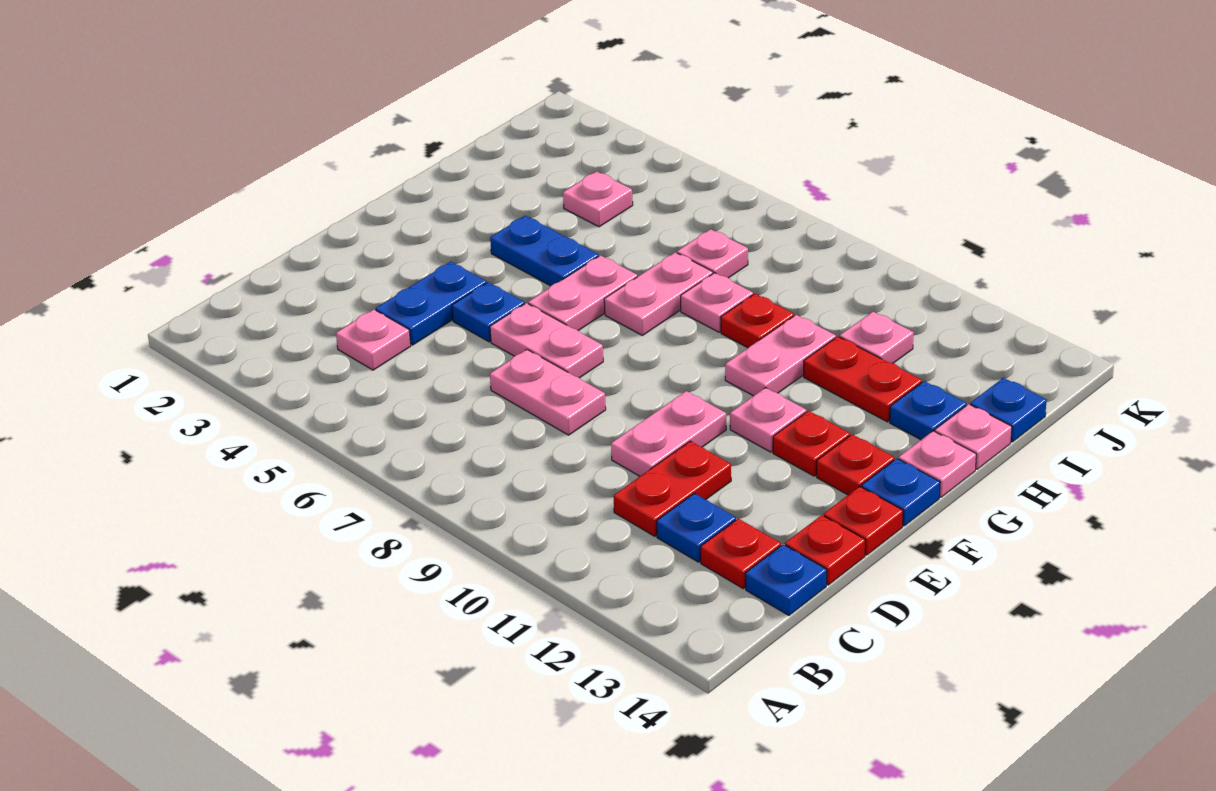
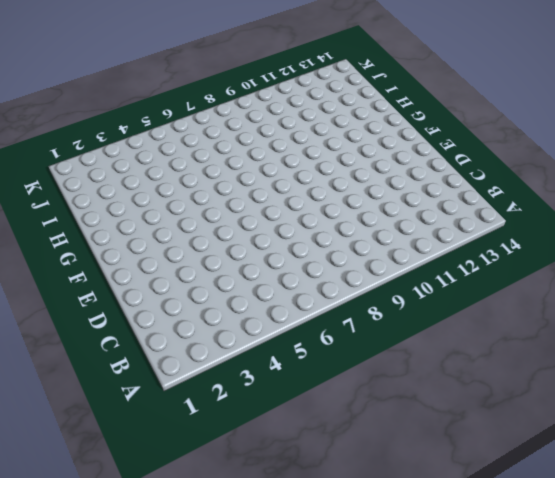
none -> pink 1x1 plate [336,309,411,370]
none -> red 1x2 plate [614,441,731,536]
none -> blue 1x1 plate [657,493,736,562]
none -> red 1x1 plate [701,519,781,588]

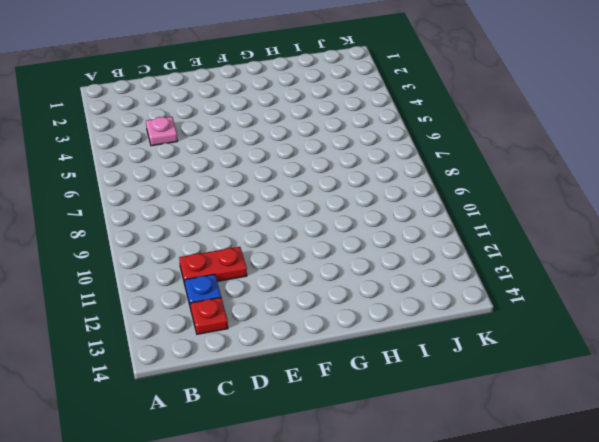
none -> blue 1x1 plate [745,544,827,615]
none -> blue 1x2 plate [376,262,487,345]
none -> pink 1x2 plate [490,350,606,435]
none -> pink 1x2 plate [611,391,726,476]

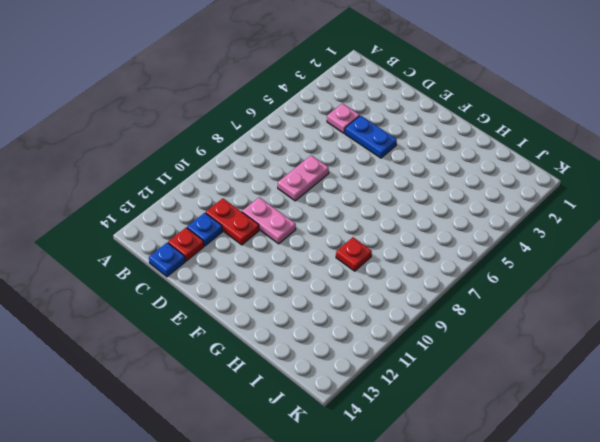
none -> red 1x1 plate [785,515,865,585]
none -> blue 1x1 plate [452,282,525,342]
none -> pink 1x2 plate [490,303,603,378]
none -> red 1x1 plate [824,486,903,555]

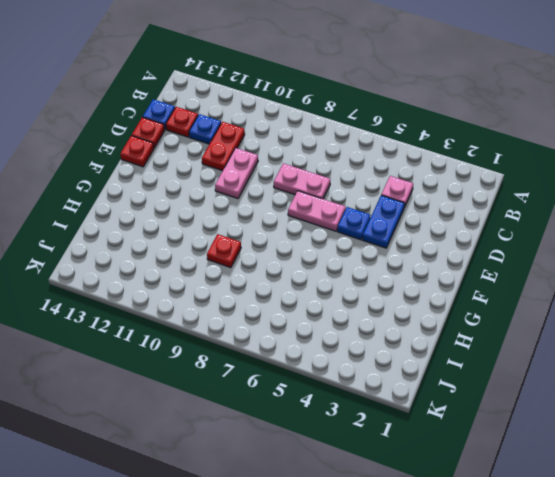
none -> pink 1x2 plate [528,255,637,331]
none -> pink 1x1 plate [730,388,806,452]
none -> red 1x1 plate [773,411,850,476]
none -> red 1x1 plate [817,434,895,495]

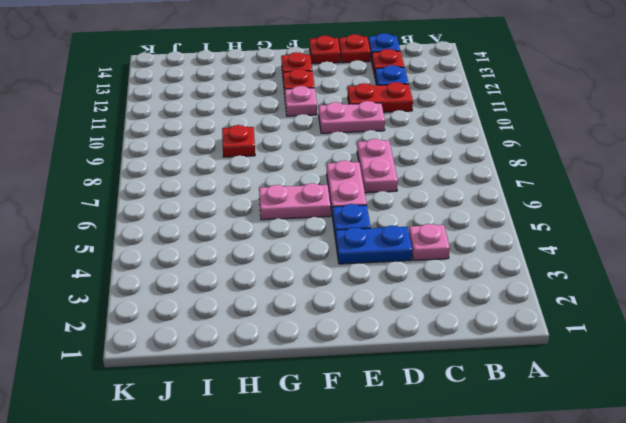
none -> blue 1x1 plate [861,459,940,526]
none -> blue 1x2 plate [490,216,599,286]
none -> pink 1x2 plate [604,252,713,335]
none -> pink 1x2 plate [725,315,836,396]

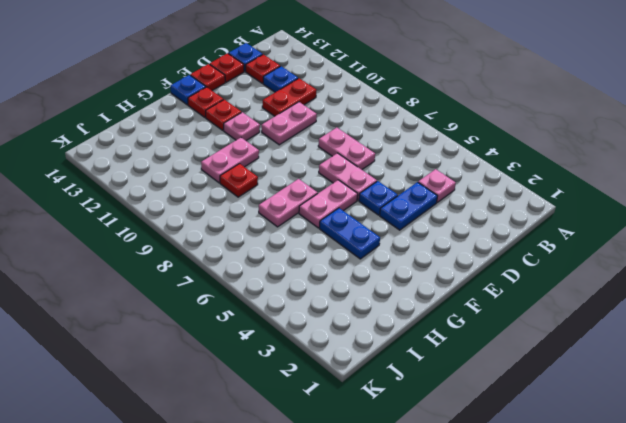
none -> pink 1x1 plate [899,431,976,497]
none -> pink 1x1 plate [681,273,753,332]
none -> red 1x2 plate [804,337,922,422]
none -> blue 1x1 plate [890,381,966,440]

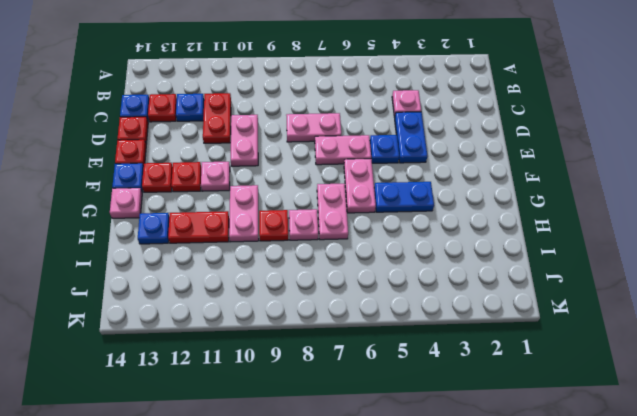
none -> pink 1x1 plate [935,404,1012,469]
none -> pink 1x1 plate [563,171,633,227]
none -> pink 1x1 plate [677,229,748,278]
none -> pink 1x1 plate [840,312,914,363]

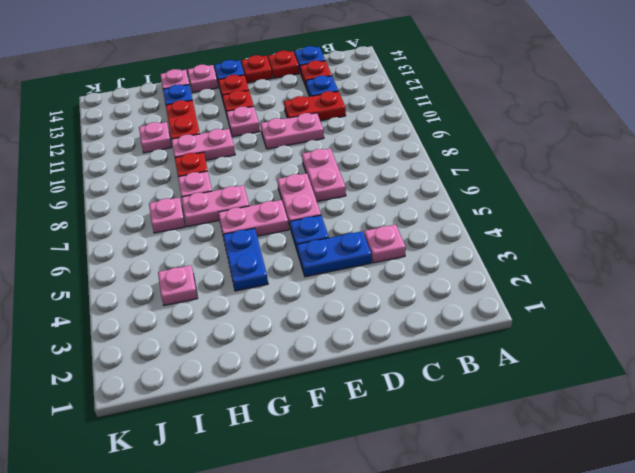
none -> blue 1x1 plate [970,378,1046,442]

